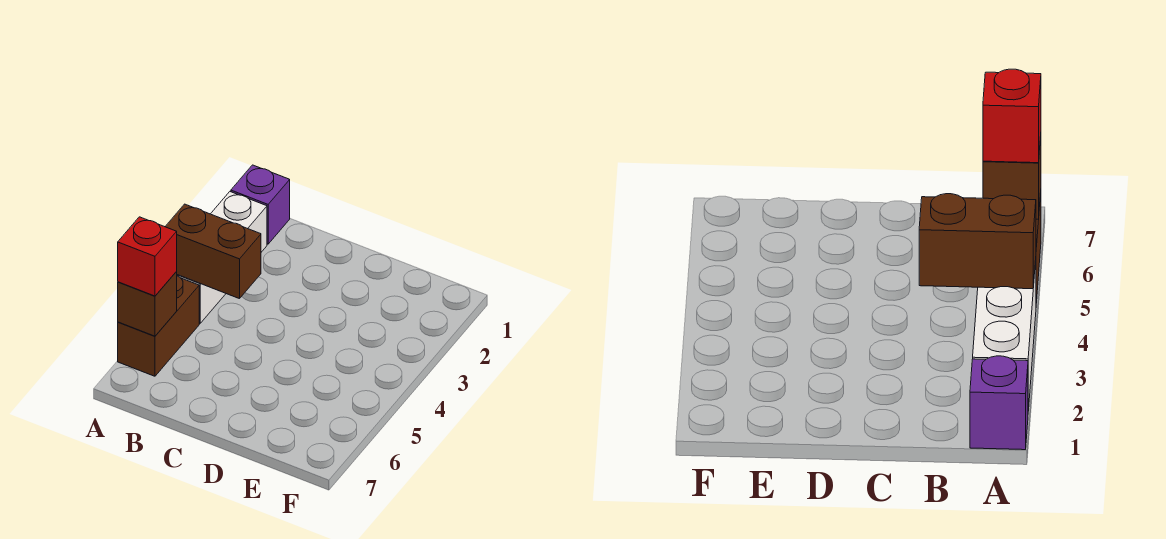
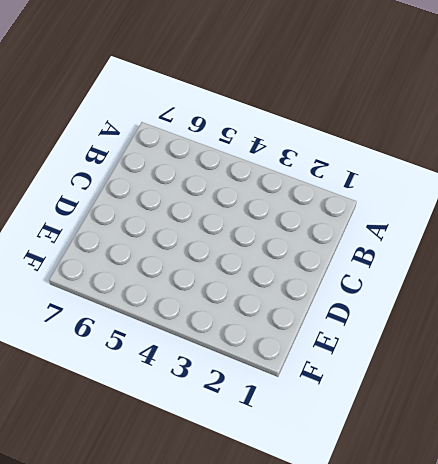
none -> purple 1x1 brick [231,165,290,244]
none -> white 1x3 brick [177,192,267,323]

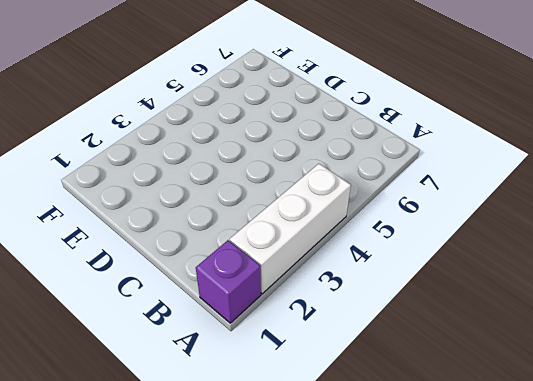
none -> brown 1x2 brick [118,276,199,376]
none -> brown 1x2 brick [165,204,261,299]

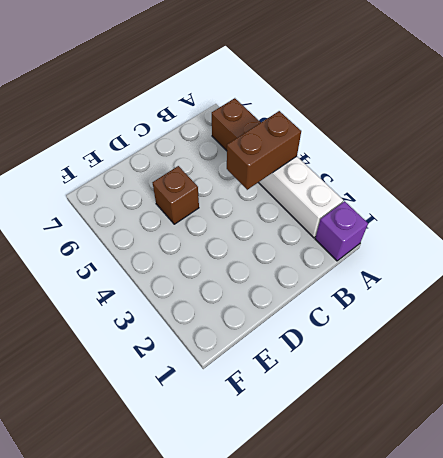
brown 1x1 brick [153,166,199,224] -> brown 1x1 brick moved to [118,272,177,336]
none -> red 1x1 brick [118,217,177,296]

